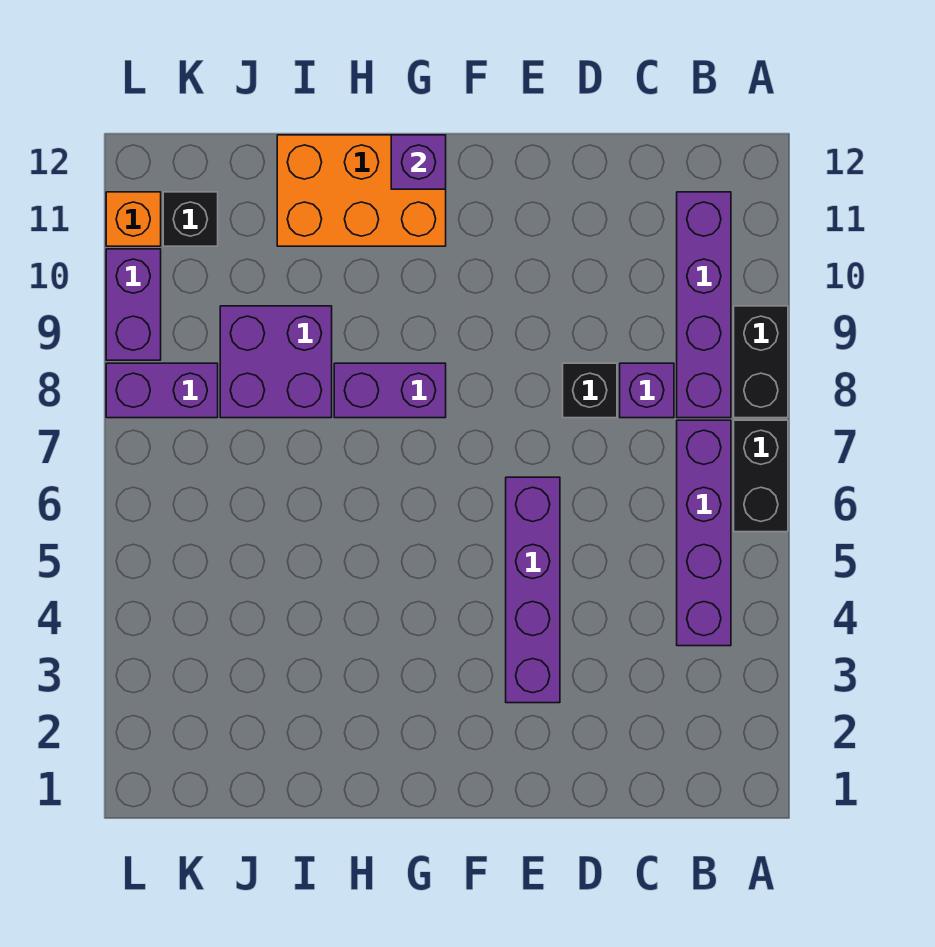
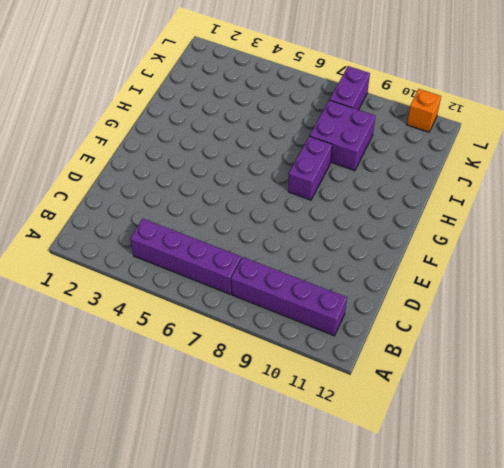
none -> black 1x2 brick [734,420,788,532]
none -> black 1x2 brick [734,306,788,418]
none -> purple 1x1 brick [620,363,674,418]

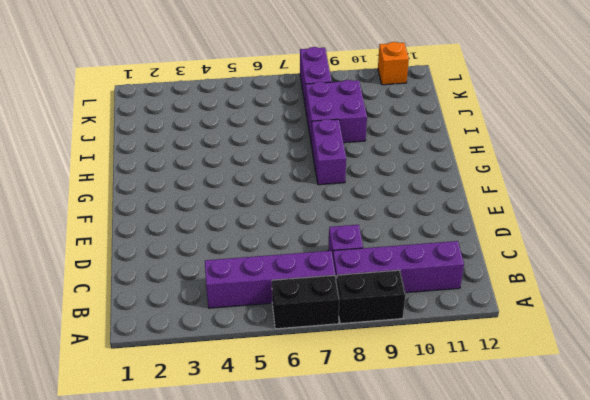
none -> black 1x1 brick [563,363,617,418]
none -> purple 1x4 brick [506,477,560,703]
none -> orange 2x3 brick [277,135,446,246]

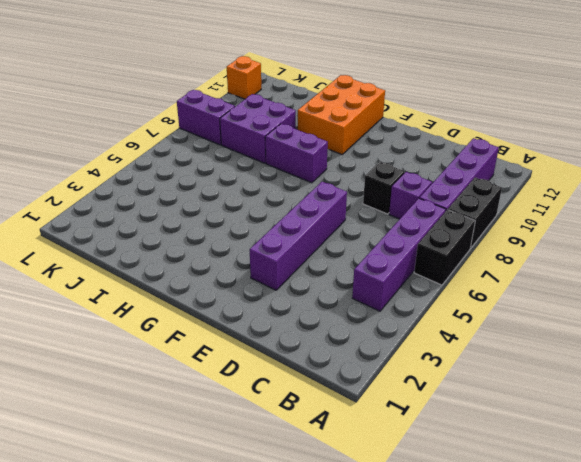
orange 2x3 brick [298,75,385,154] -> orange 2x3 brick turned to [277,135,446,246]
none -> black 1x1 brick [163,192,218,246]
none -> purple 1x2 brick [106,249,161,360]
none -> purple 1x1 brick [391,135,446,189]

